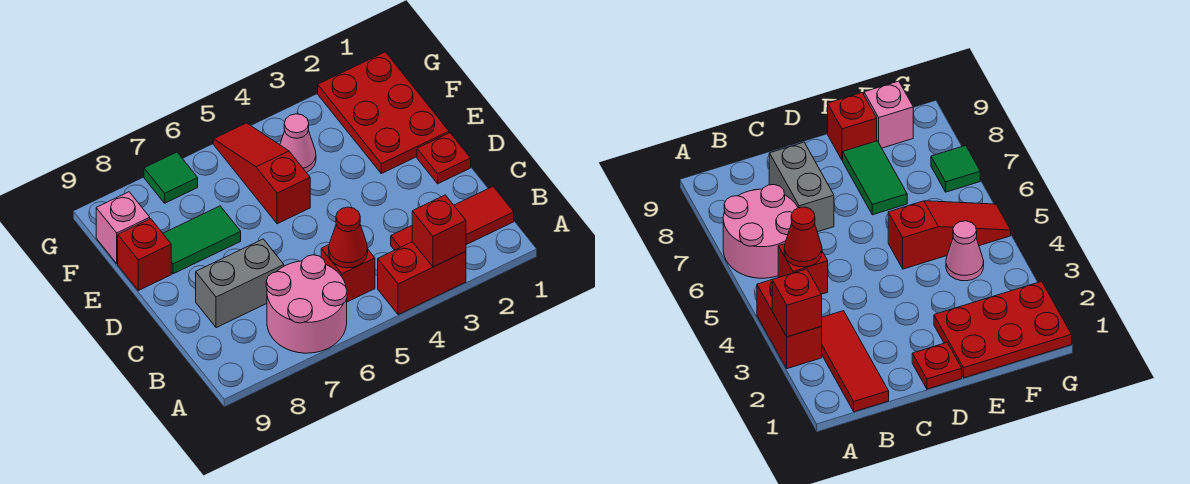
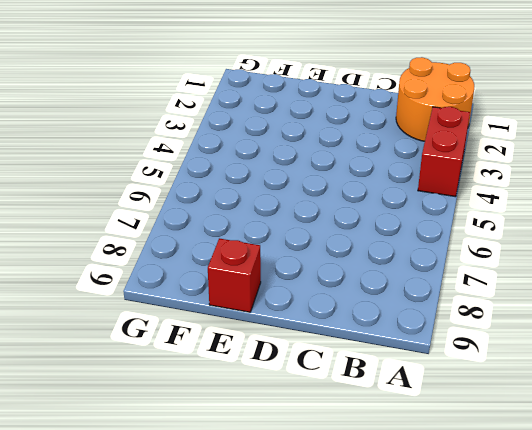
orange 2x2 round brick [396,57,474,141] -> red 1x3 tile [391,187,514,250]
none -> pink 2x2 round brick [266,255,347,353]
none -> red 1x1 brick [321,245,375,302]
none -> grey 1x2 brick [196,239,284,328]

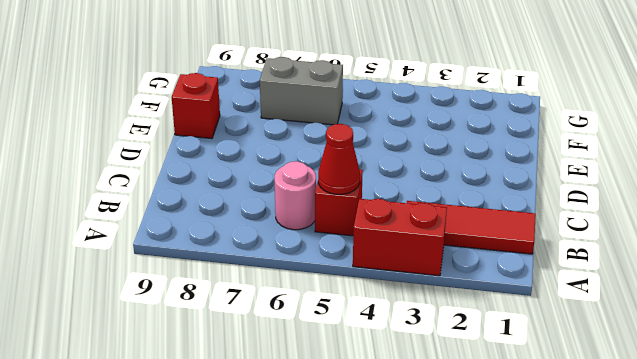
pink 1x1 round brick [275,161,316,230] -> pink 2x2 round brick [266,255,347,353]
grey 1x2 brick [260,57,343,125] -> grey 1x2 brick moved to [196,239,284,328]
none -> red 1x1 plate [417,133,471,184]
none -> red 2x3 plate [318,52,449,174]
none -> red 1x3 slope [213,123,310,224]

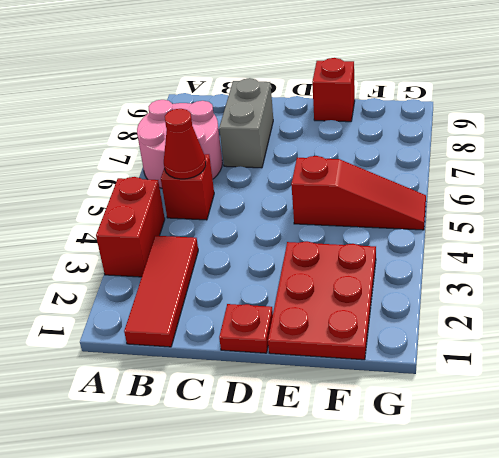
red 2x3 plate [268,241,376,360] -> red 2x3 plate turned to [318,52,449,174]
none -> green 1x2 tile [163,206,241,274]
none -> pink 1x1 cone [280,114,316,172]
none -> pink 1x1 brick [96,192,150,263]

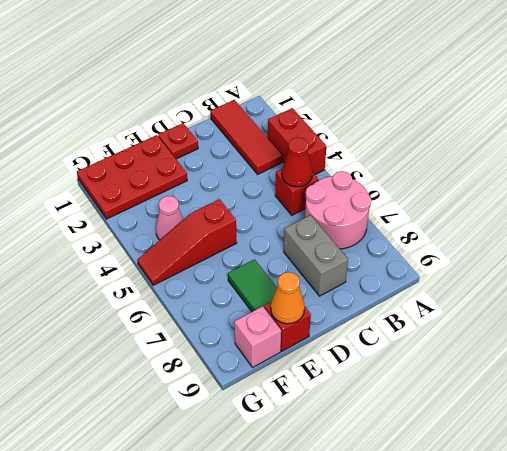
orange 1x1 cone [271,272,305,324] -> none
none -> green 1x1 tile [144,152,198,203]
none -> red 1x1 brick [412,195,466,267]

